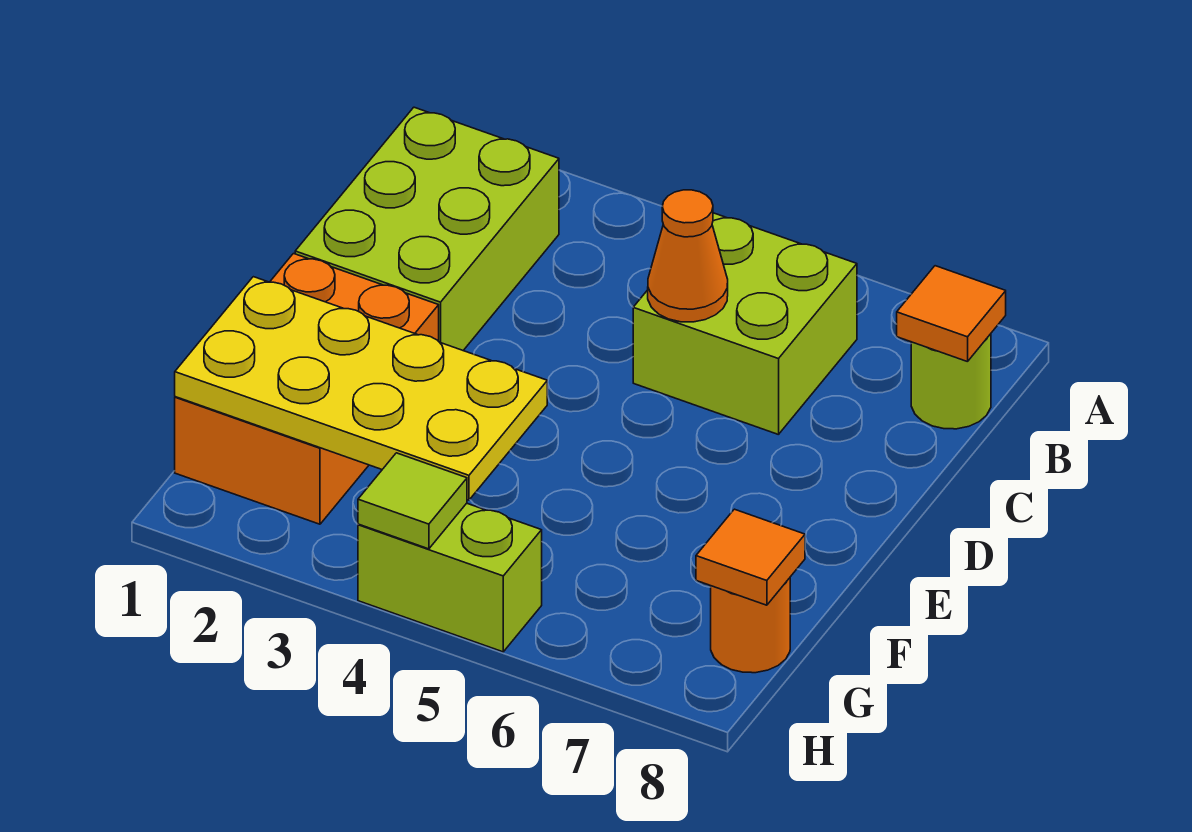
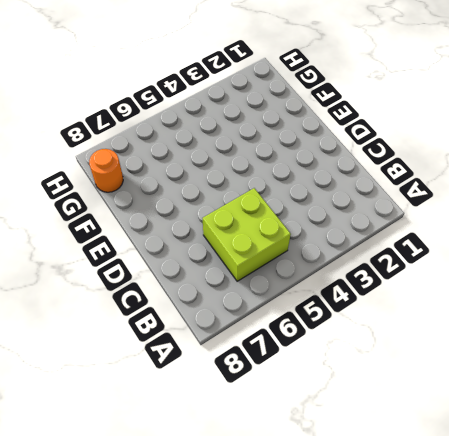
none -> lime 2x3 brick [295,107,559,350]
none -> lime 1x1 round brick [911,334,991,429]

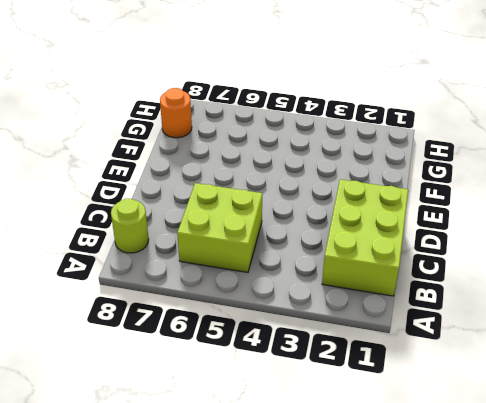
none -> orange 2x3 brick [175,254,439,524]
none -> lime 1x2 brick [358,503,542,652]

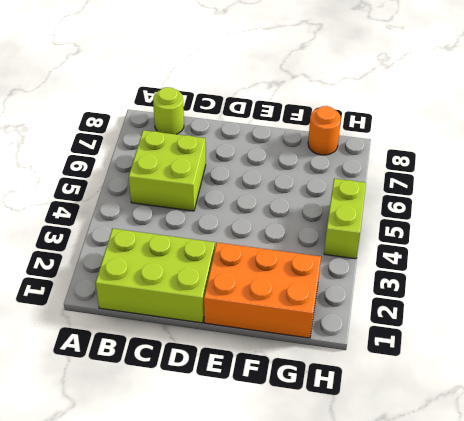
none -> orange 1x1 tile [897,266,1006,362]
none -> orange 1x1 cone [648,190,728,322]

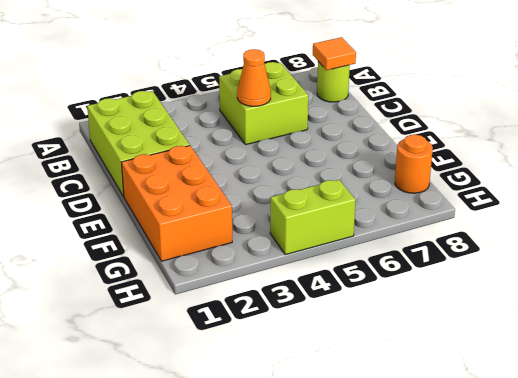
none -> yellow 2x4 plate [175,277,547,500]
none -> orange 1x1 tile [696,509,805,605]

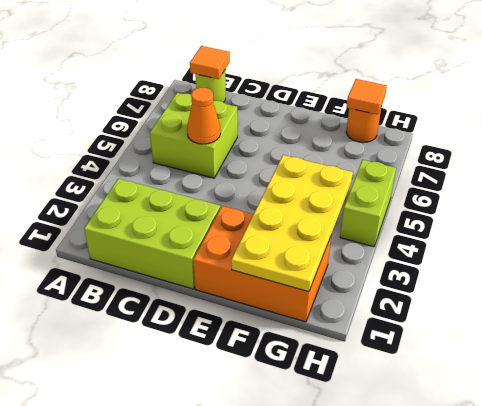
none -> lime 1x1 tile [358,453,467,549]

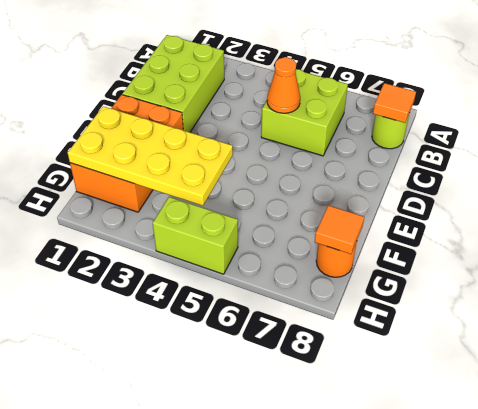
none -> lime 1x1 tile [358,453,467,549]

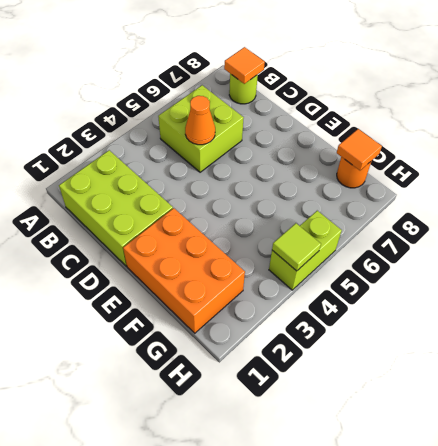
none -> yellow 2x4 plate [175,277,547,500]

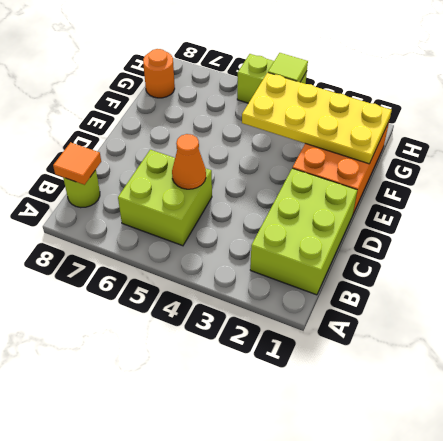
none -> orange 1x1 tile [696,509,805,605]

